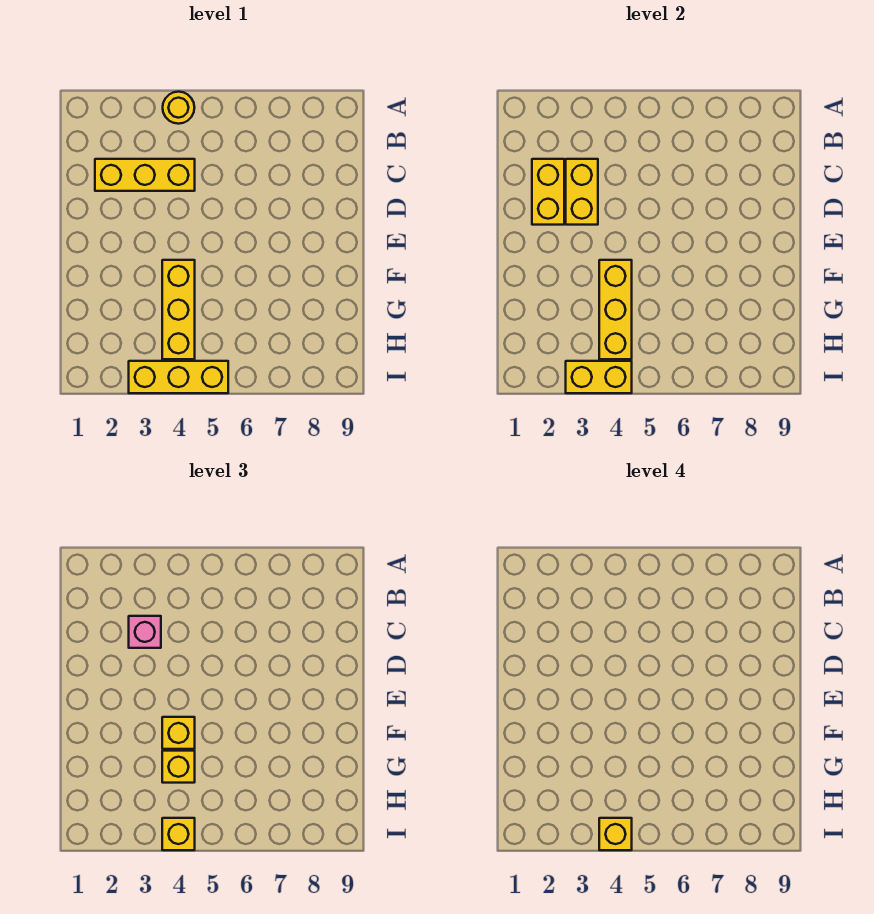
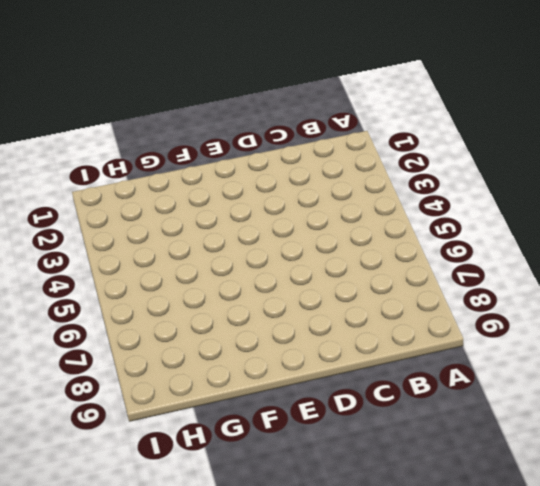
none -> yellow 1x1 round brick [163,92,195,124]
none -> yellow 1x3 brick [95,159,195,191]
none -> yellow 1x3 brick [162,260,195,359]

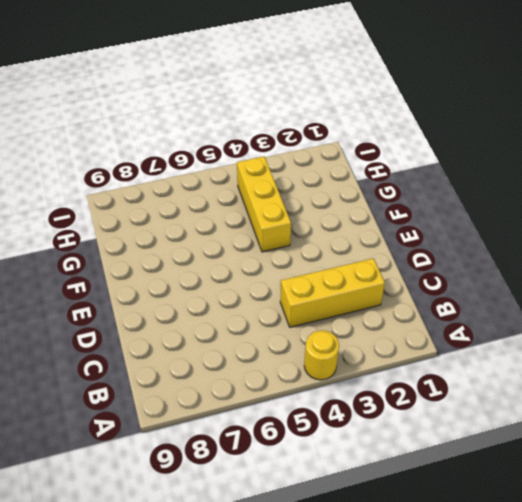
none -> yellow 1x3 brick [129,361,228,393]
none -> yellow 1x2 brick [532,159,564,225]
none -> yellow 1x2 brick [566,159,598,225]

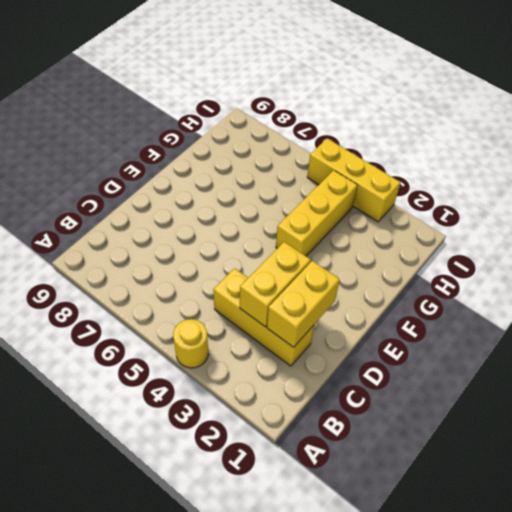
none -> yellow 1x3 brick [599,260,632,359]
none -> yellow 1x2 brick [566,361,632,393]
none -> pink 1x1 brick [129,616,161,648]

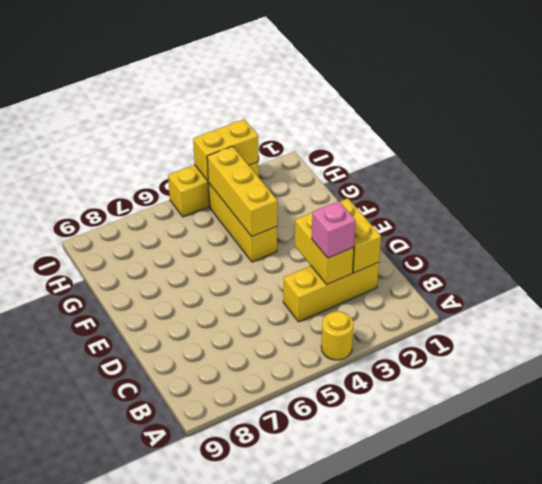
none -> yellow 1x1 brick [162,717,195,749]
none -> yellow 1x1 brick [162,751,195,783]
none -> yellow 1x1 brick [162,818,195,850]

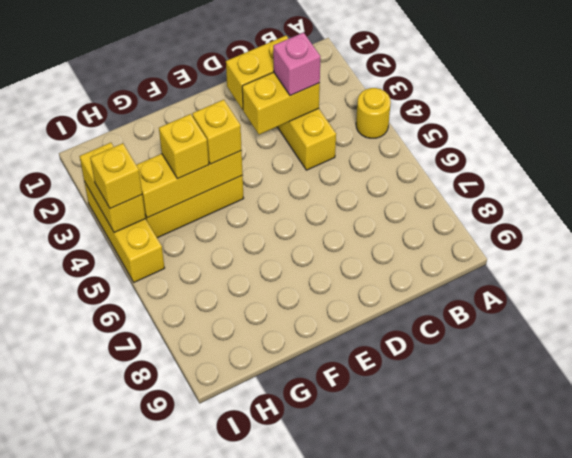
none -> yellow 1x1 brick [599,818,632,850]

